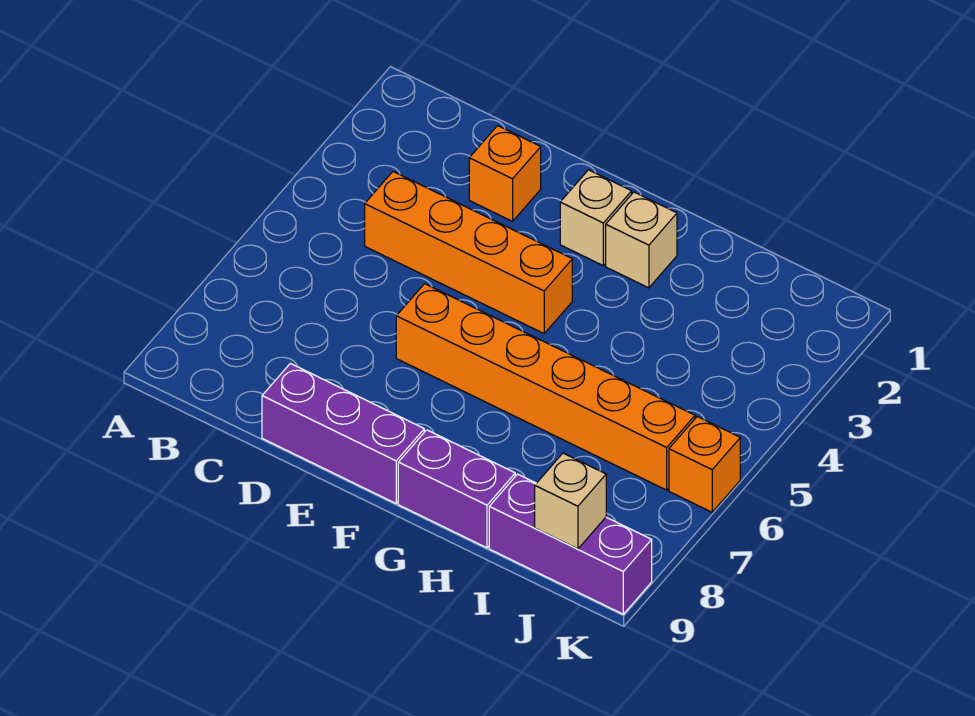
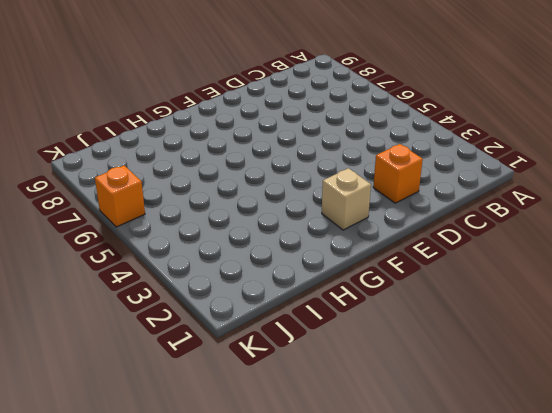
none -> orange 1x4 brick [365,172,572,334]
none -> purple 1x3 brick [262,363,424,503]

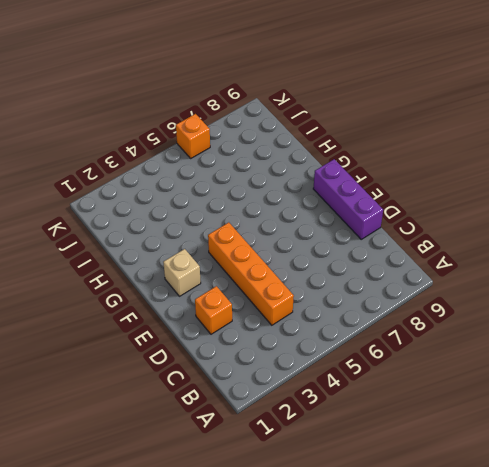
none -> orange 1x6 brick [396,284,695,490]
none -> tan 1x1 brick [606,192,677,288]

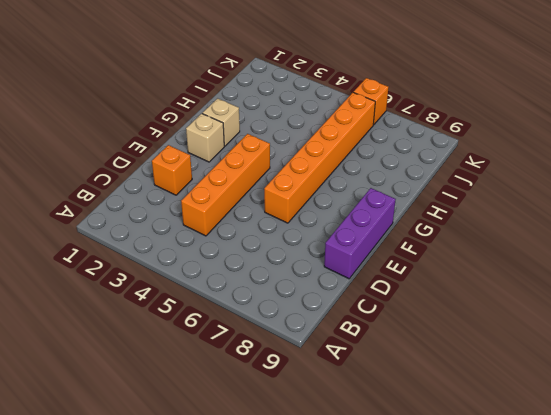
none -> purple 1x2 brick [398,430,515,548]
none -> purple 1x3 brick [489,474,652,614]

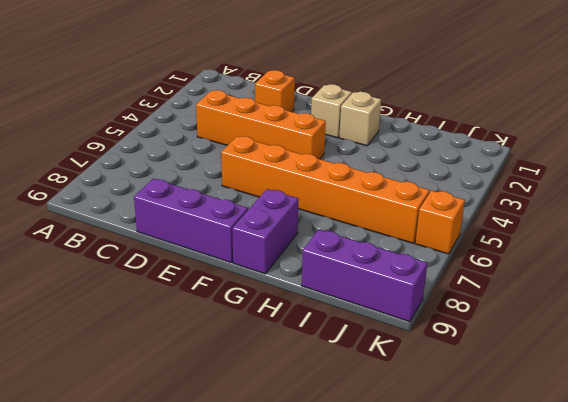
purple 1x2 brick [232,189,299,274] -> purple 1x2 brick turned to [398,430,515,548]
none -> tan 1x1 brick [535,453,606,549]

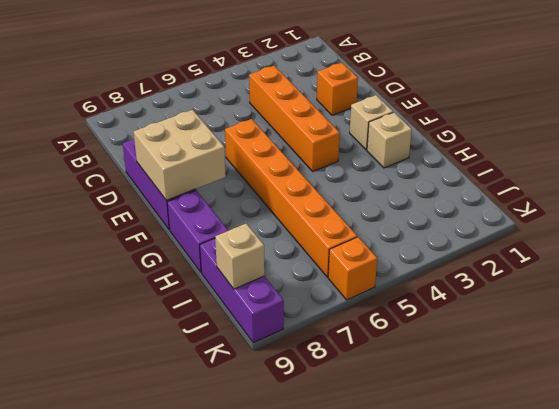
tan 2x2 brick [134,110,226,200] -> none

